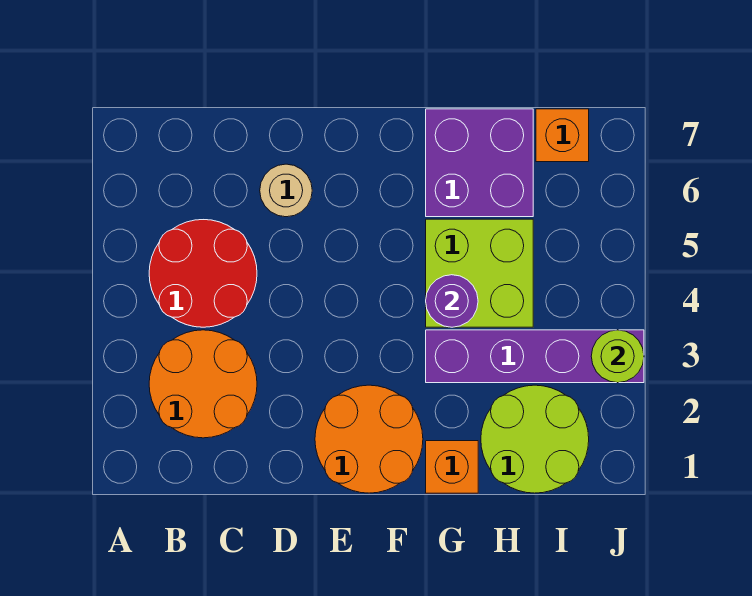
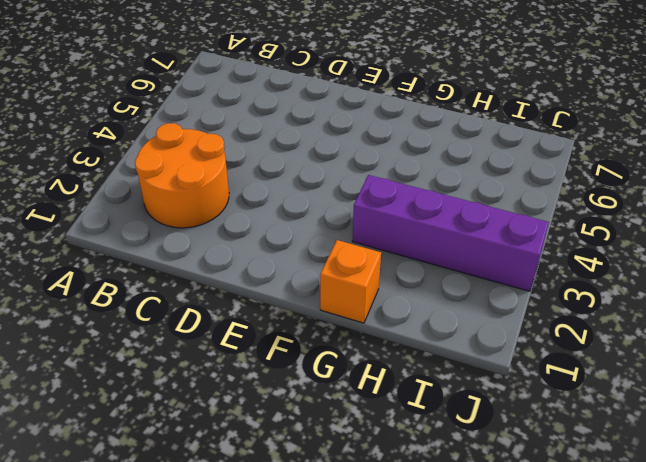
none -> red 2x2 round brick [149,220,257,327]
none -> tan 1x1 round brick [260,164,312,217]
none -> orange 2x2 round brick [315,385,423,493]

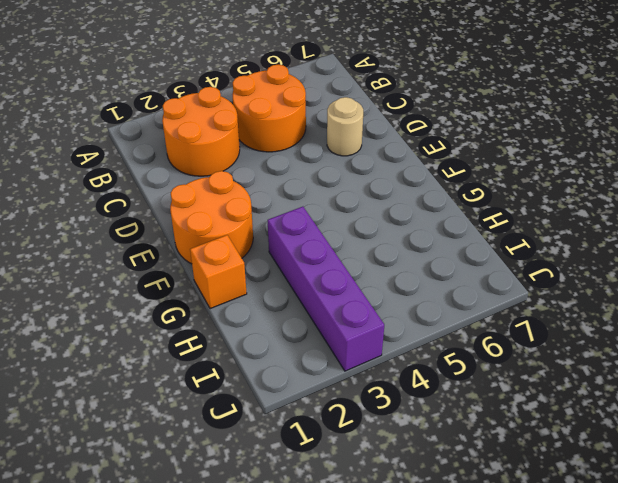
orange 2x2 round brick [233,64,306,152] -> red 2x2 round brick [149,220,257,327]
none -> lime 2x2 brick [426,219,533,327]
none -> purple 2x2 brick [426,109,533,217]
none -> lime 2x2 round brick [481,385,589,493]

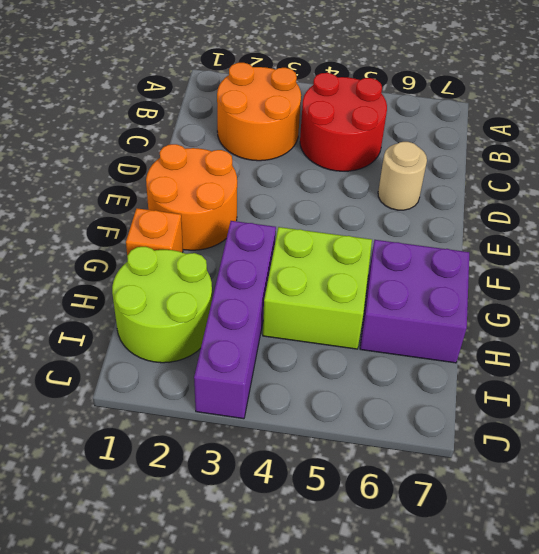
none -> orange 1x1 brick [536,109,589,162]
none -> purple 1x1 round brick [426,275,478,327]
none -> lime 1x1 round brick [591,330,644,383]

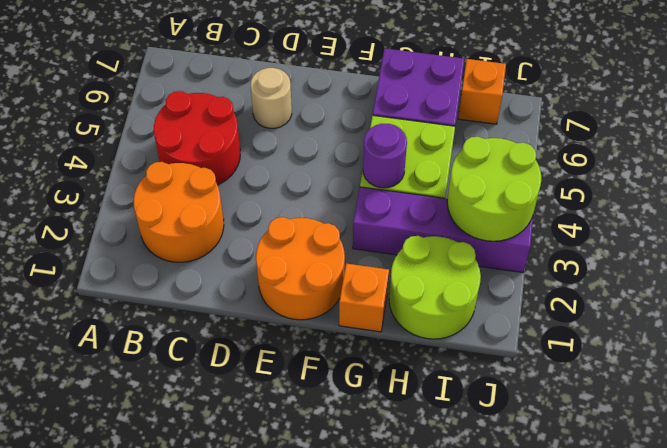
lime 2x2 round brick [447,137,541,241] -> lime 1x1 round brick [591,330,644,383]

